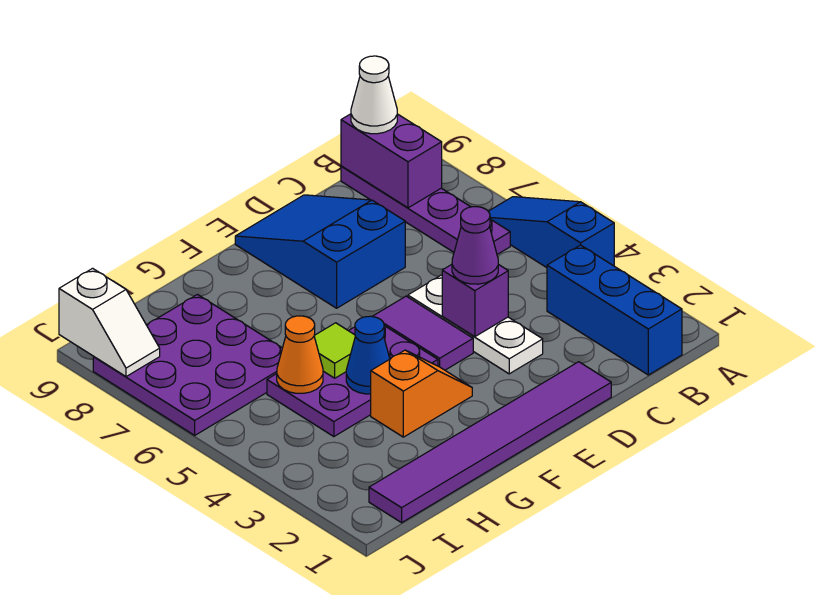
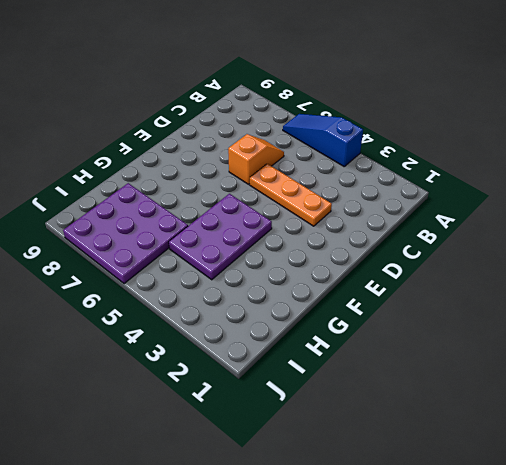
orange 1x2 slope [228,134,284,184] -> orange 1x2 slope moved to [371,350,472,437]
orange 1x3 plate [250,164,332,226] -> white 1x3 plate [408,275,543,374]
none -> blue 1x3 brick [547,245,682,375]
none -> purple 1x4 plate [341,166,510,254]
none -> purple 1x6 tile [369,362,611,523]

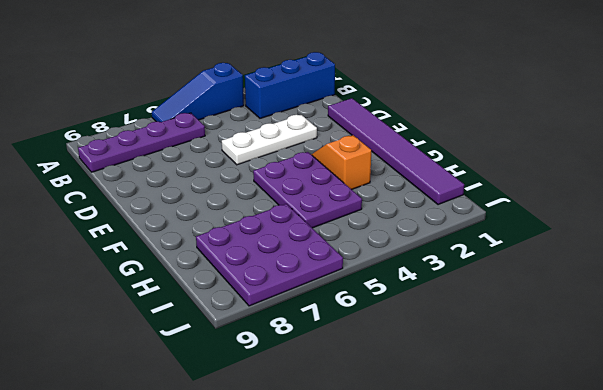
none -> blue 2x3 slope [235,195,405,308]
none -> purple 1x2 tile [373,296,473,370]
none -> purple 1x2 brick [341,114,442,208]

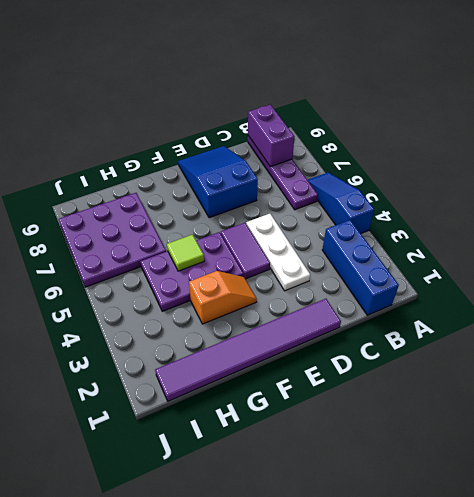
none -> purple 1x1 brick [442,264,508,337]
none -> blue 1x1 cone [346,316,390,394]
none -> orange 1x1 cone [277,316,323,393]

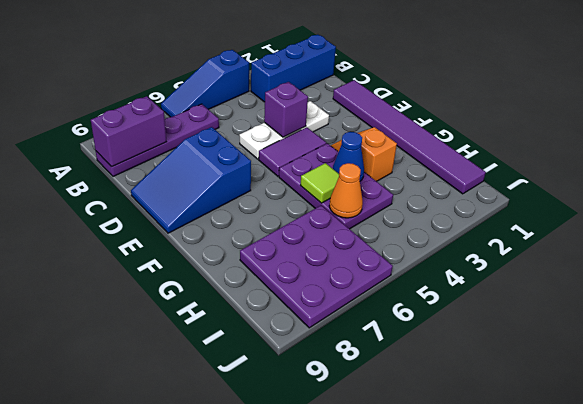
none -> white 1x2 slope [59,268,160,377]
none -> white 1x1 cone [351,56,397,134]
none -> purple 1x1 cone [452,207,498,284]

